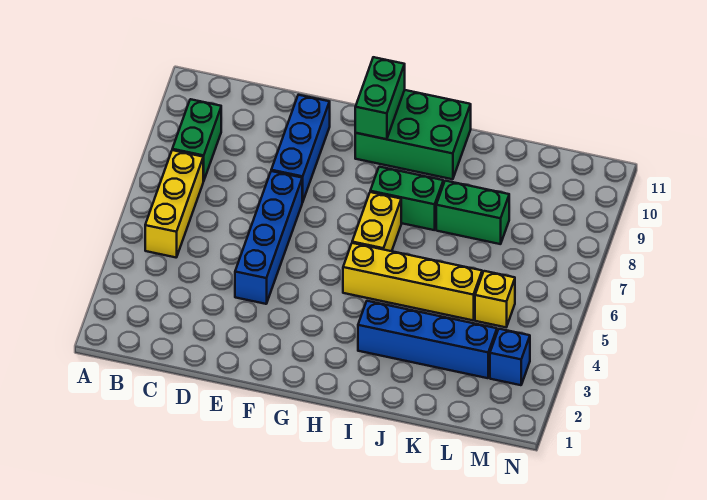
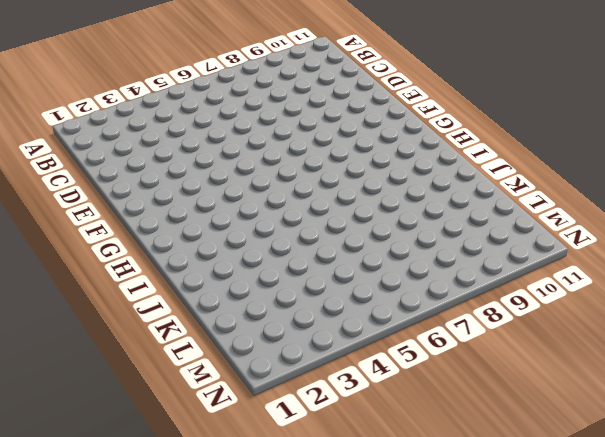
none -> yellow 1x3 brick [145,150,203,257]
none -> green 1x2 brick [172,99,221,181]
none -> blue 1x4 brick [235,171,302,304]

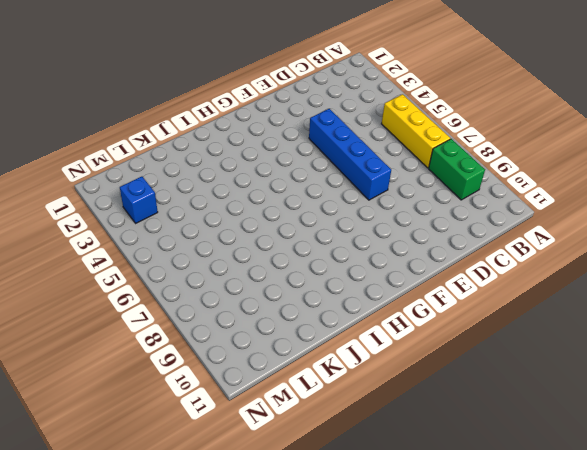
none -> blue 1x3 brick [271,95,330,202]
none -> green 2x3 brick [355,90,471,179]
none -> yellow 1x4 brick [343,243,482,320]

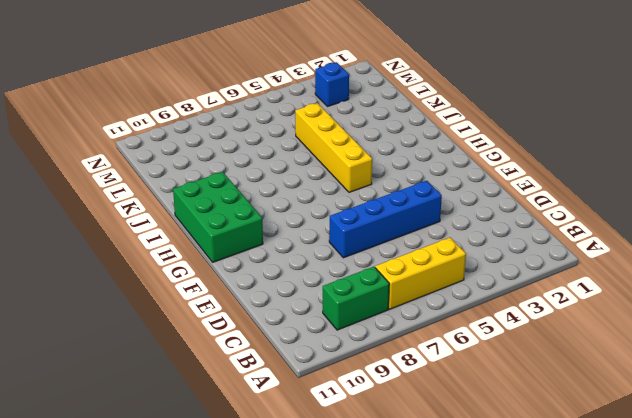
none -> blue 1x3 brick [271,95,330,202]
none -> yellow 1x2 brick [352,192,401,251]
none -> green 1x2 brick [370,167,443,230]

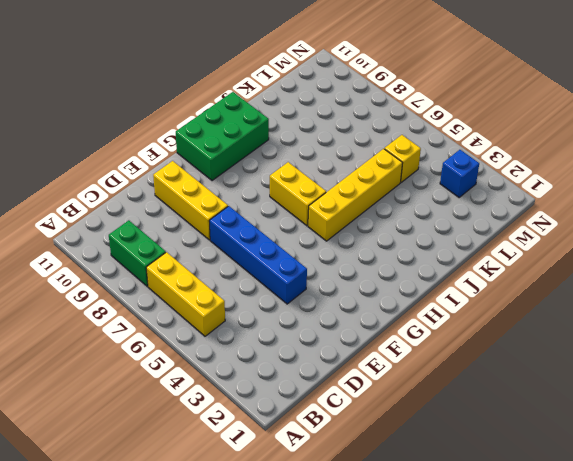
yellow 1x3 brick [153,161,228,240] -> blue 1x3 brick [271,95,330,202]
none -> green 1x2 brick [370,167,443,230]
none -> blue 1x4 brick [358,301,497,378]
none -> green 1x2 brick [436,181,509,244]

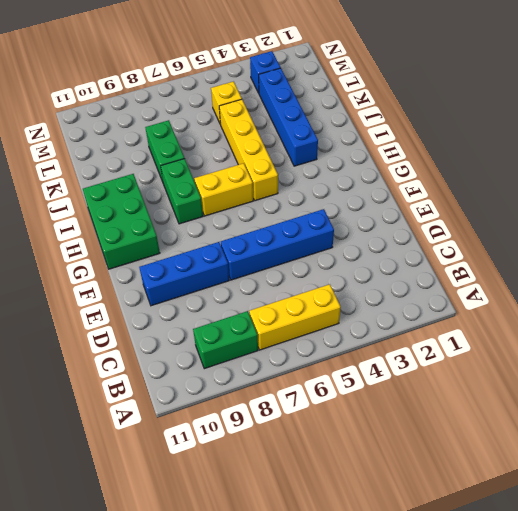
none -> green 1x2 brick [355,57,405,139]

